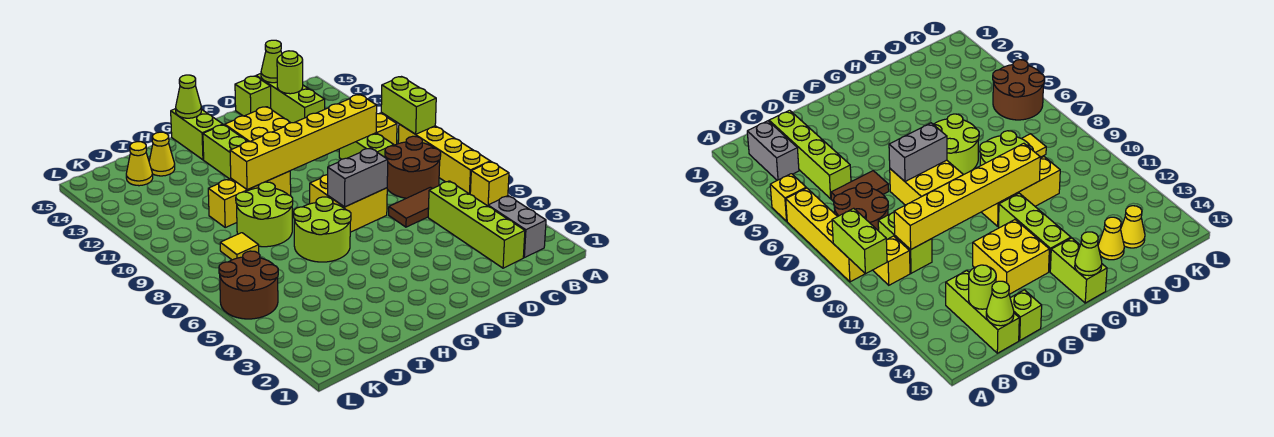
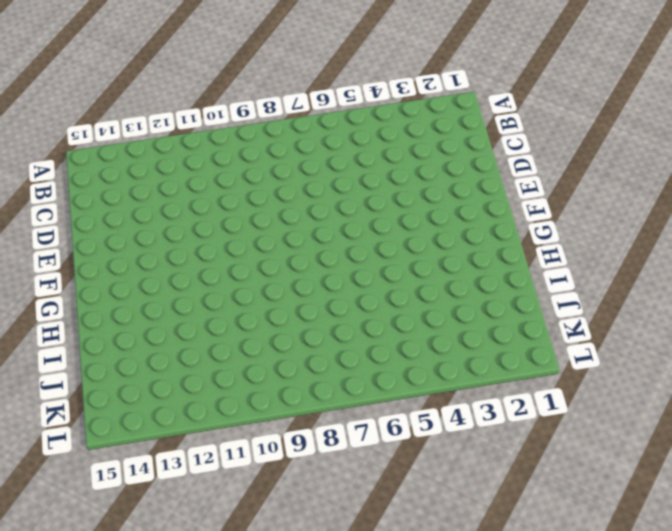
none -> yellow 1x1 brick [470,162,509,206]
none -> yellow 1x4 brick [398,124,490,194]
none -> grey 1x2 brick [488,196,546,258]

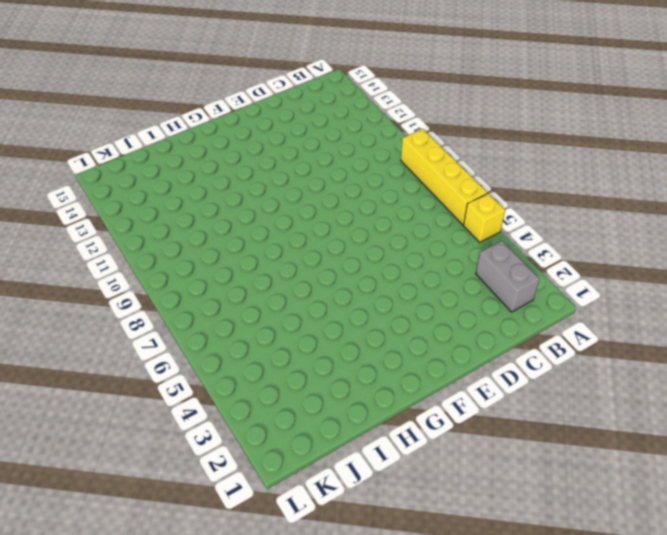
none -> brown 2x2 round brick [385,136,441,198]
none -> yellow 1x1 brick [376,113,397,145]
none -> lime 1x4 brick [428,181,525,268]

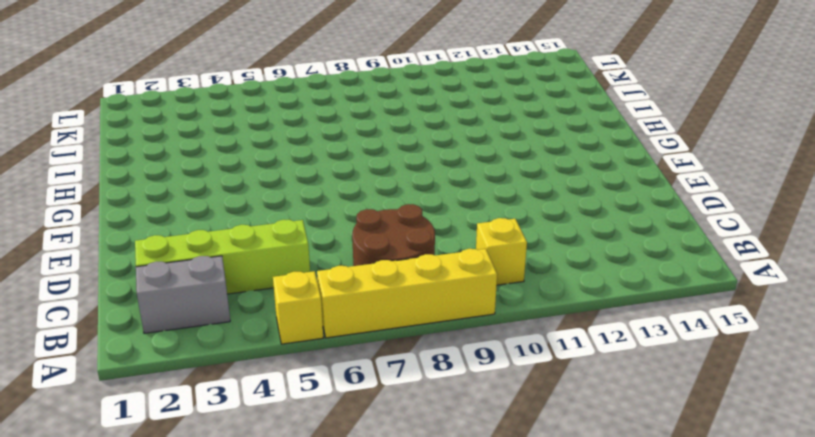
none -> brown 1x2 tile [389,187,432,227]
none -> lime 1x2 brick [339,133,394,159]
none -> lime 1x3 brick [256,74,325,123]

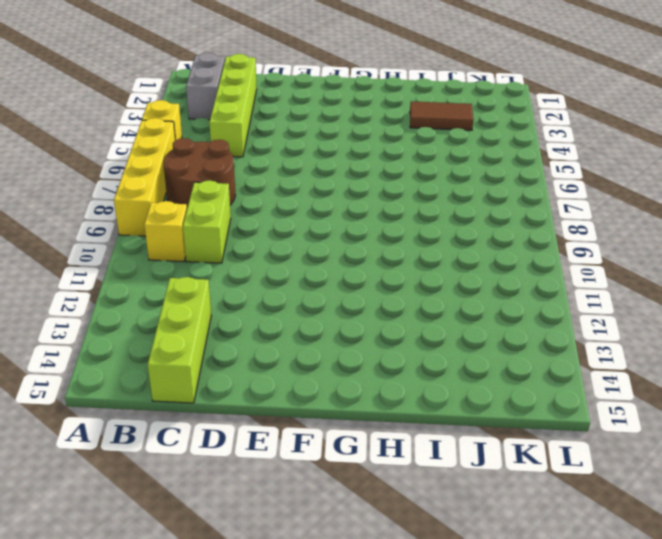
brown 1x2 tile [410,101,473,130] -> brown 1x2 tile moved to [389,187,432,227]
none -> lime 1x1 brick [235,76,271,116]
none -> yellow 2x2 brick [310,175,387,232]
none -> yellow 2x2 brick [225,107,290,142]

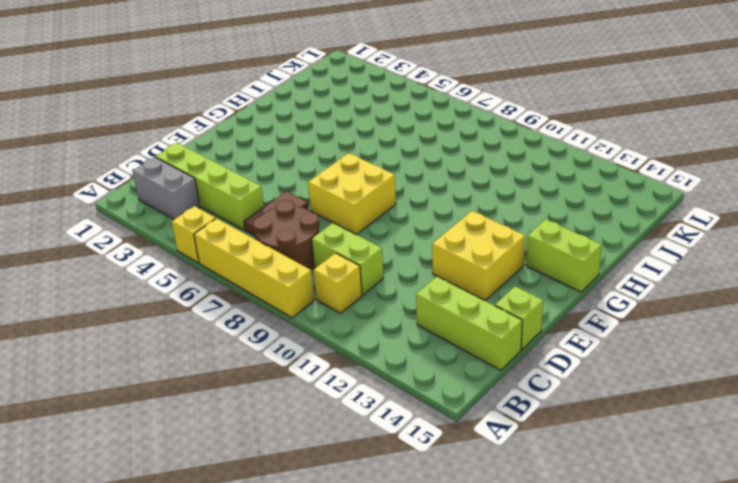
none -> lime 2x2 round brick [294,197,351,262]
none -> yellow 1x3 brick [208,171,291,227]
none -> lime 1x3 brick [203,125,248,179]

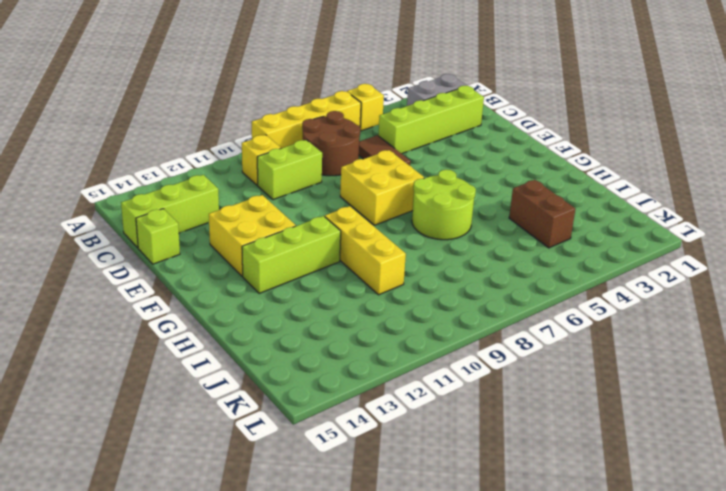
brown 1x2 brick [509,180,575,248] -> none
none -> lime 1x2 brick [171,109,223,160]
none -> lime 2x2 round brick [236,182,293,247]
none -> yellow 1x1 cone [149,132,175,176]

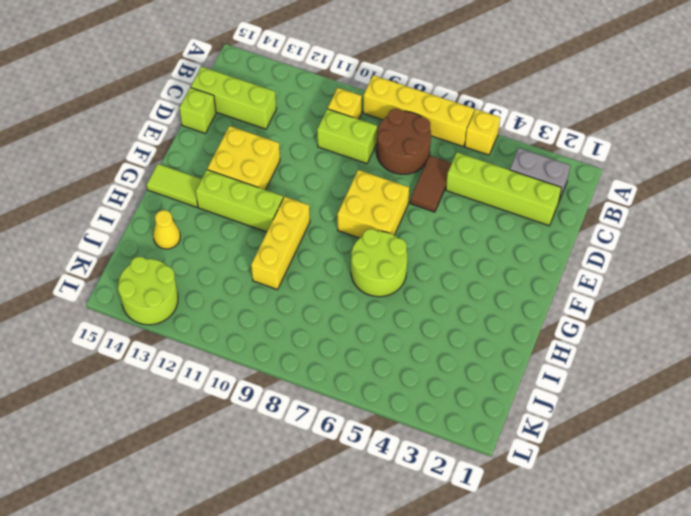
lime 1x2 tile [147,164,201,207] -> lime 1x2 brick [171,109,223,160]
lime 2x2 round brick [118,257,178,325] -> lime 2x2 round brick moved to [236,182,293,247]
none -> yellow 1x1 tile [220,233,259,260]
none -> yellow 1x1 cone [126,142,153,186]
none -> brown 2x2 round brick [219,251,278,319]

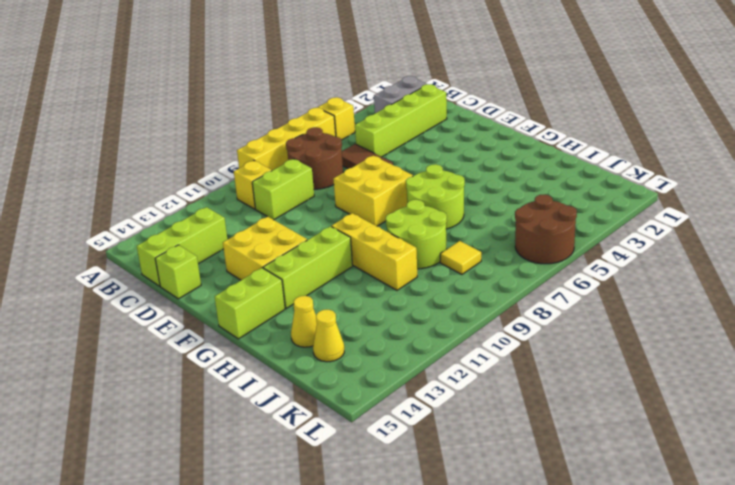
none -> lime 1x2 brick [381,77,436,134]
none -> yellow 1x6 brick [230,94,377,190]
none -> lime 1x1 round brick [277,51,303,94]

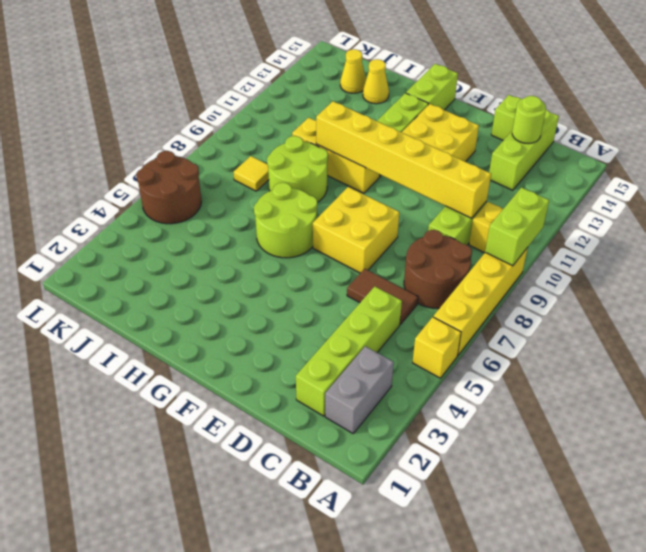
none -> lime 1x1 cone [261,40,282,83]
none -> grey 1x2 brick [328,148,388,207]
none -> lime 1x1 cone [176,75,201,118]

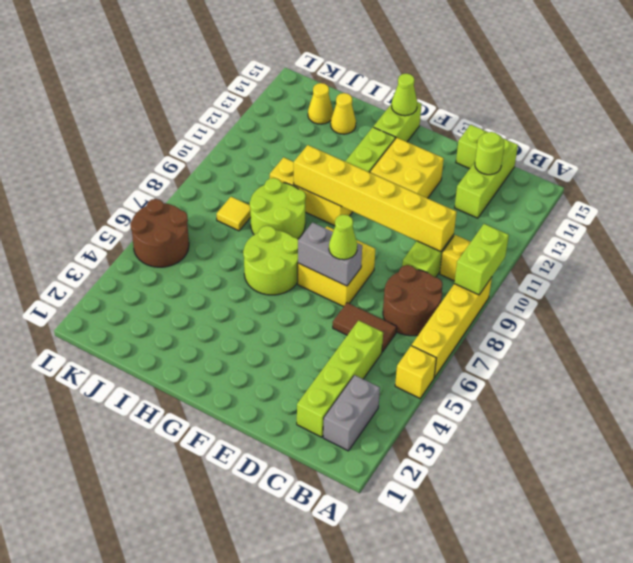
lime 1x1 cone [329,215,357,260] -> lime 1x1 cone moved to [261,40,282,83]

